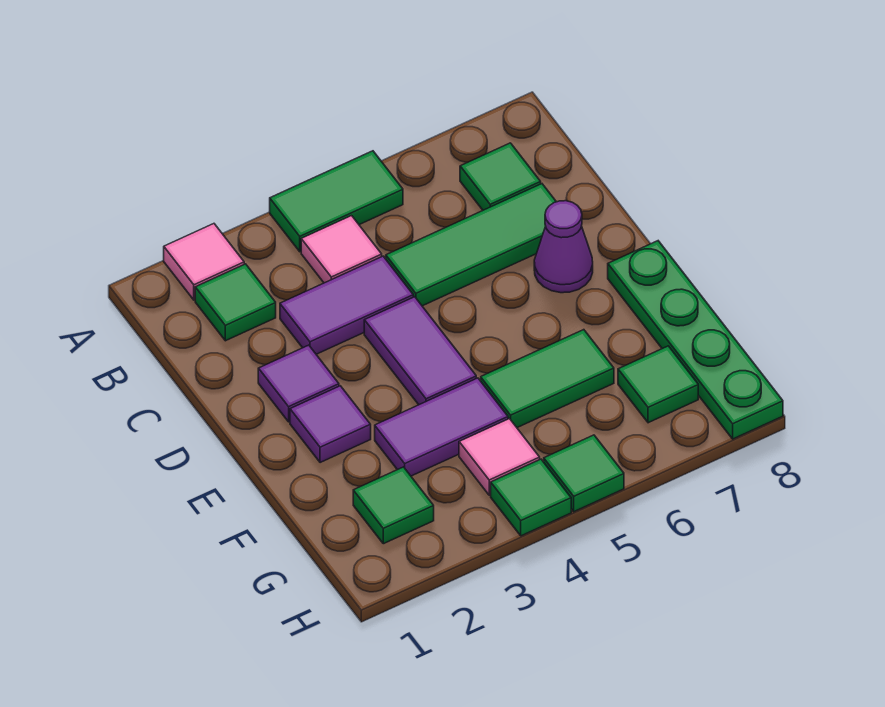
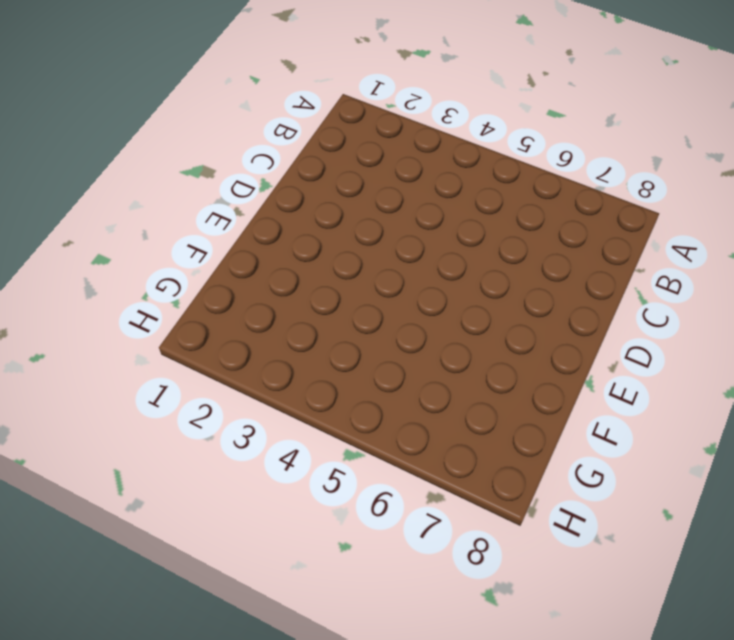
none -> pink 1x1 tile [164,224,244,300]
none -> green 1x2 tile [270,151,403,252]
none -> green 1x1 tile [195,264,276,341]

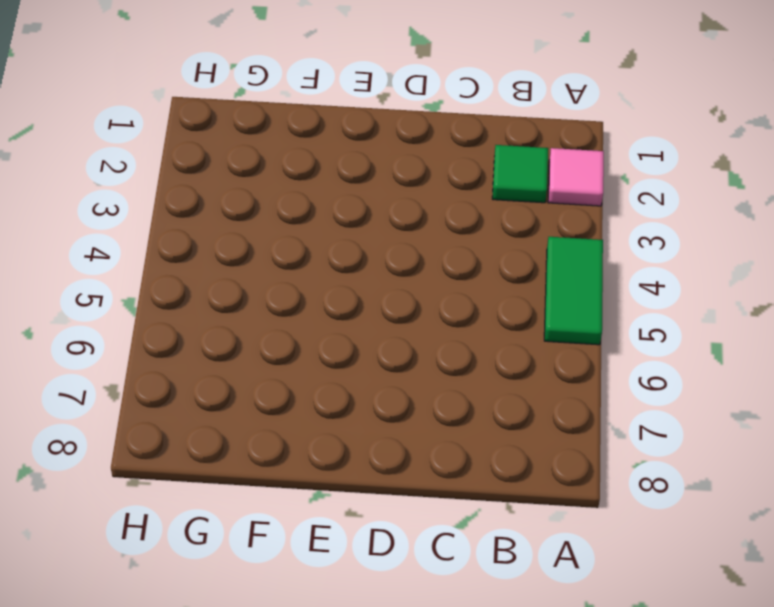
none -> pink 1x1 tile [301,216,382,283]
none -> green 1x1 tile [460,143,541,210]
none -> purple 1x2 tile [280,256,413,354]

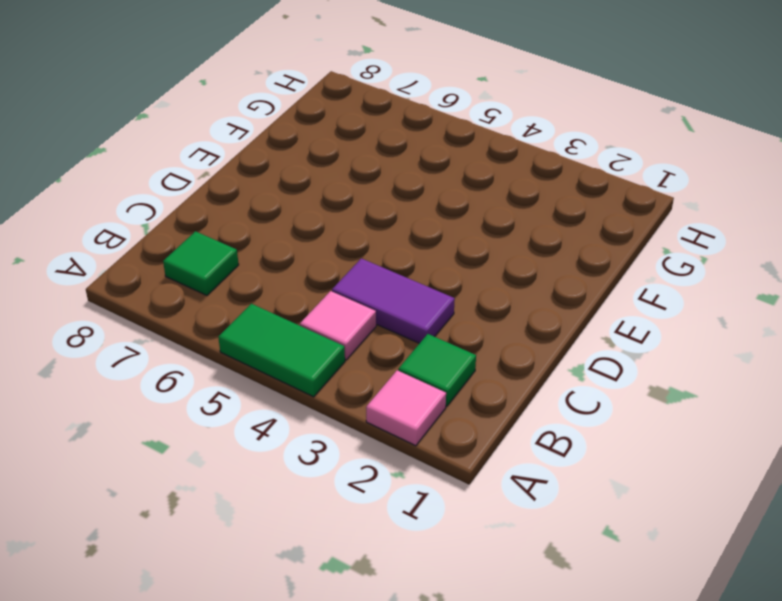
none -> green 1x3 tile [386,184,556,306]
none -> purple 1x1 tile [258,345,339,422]
none -> purple 1x2 tile [364,297,476,405]

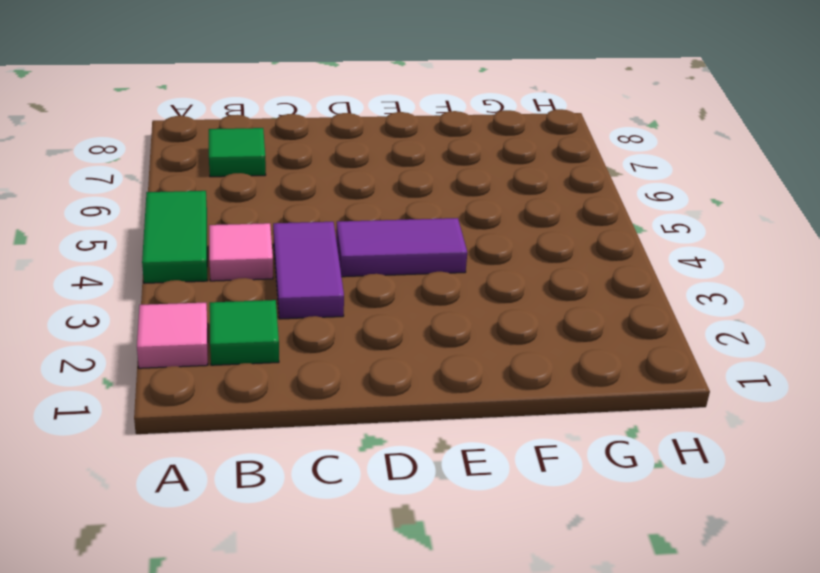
none -> green 1x3 tile [386,184,556,306]
none -> purple 1x1 tile [258,345,339,422]
none -> purple 1x1 cone [534,201,593,293]

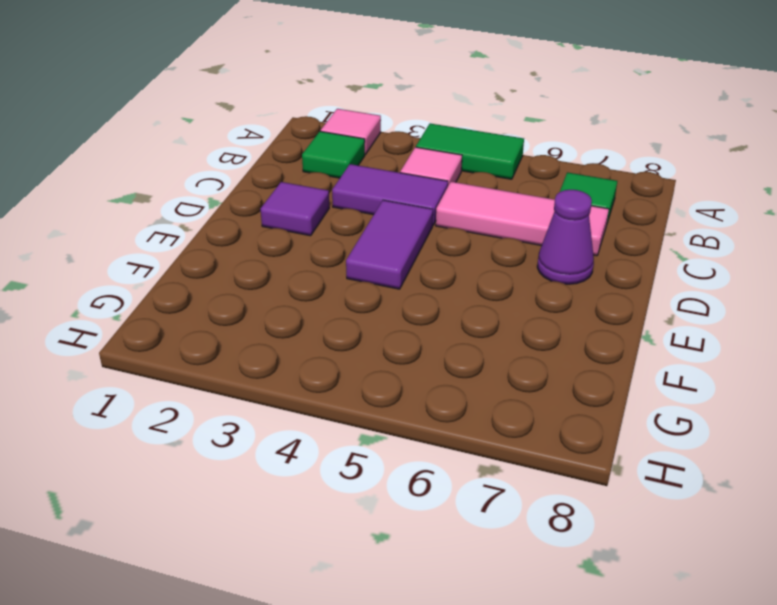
pink 1x3 tile [436,182,609,256] -> green 1x3 tile [386,184,556,306]
none -> purple 1x1 tile [290,386,371,463]
none -> green 1x4 plate [608,241,783,439]
none -> purple 1x2 tile [375,378,508,476]

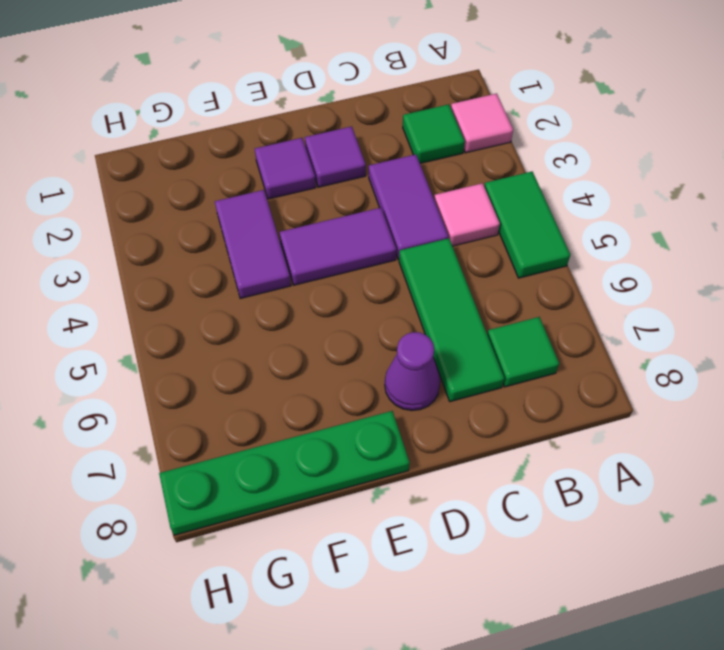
none -> green 1x2 tile [481,330,614,428]
none -> green 1x1 tile [353,467,434,544]
none -> pink 1x1 tile [459,419,540,495]

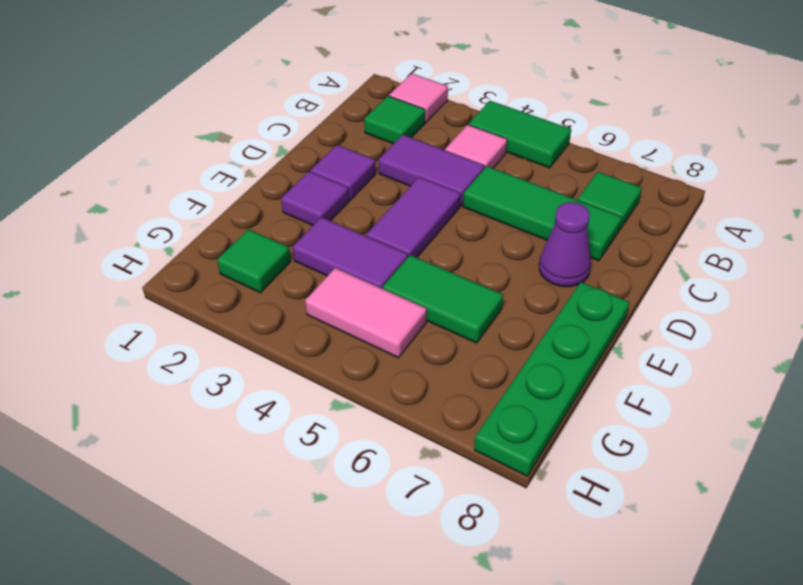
pink 1x2 tile [305,268,427,358] -> pink 1x1 tile [459,419,540,495]
none -> green 1x1 tile [618,346,698,423]
none -> green 1x1 tile [491,459,571,536]
none -> green 1x1 tile [544,435,624,512]

